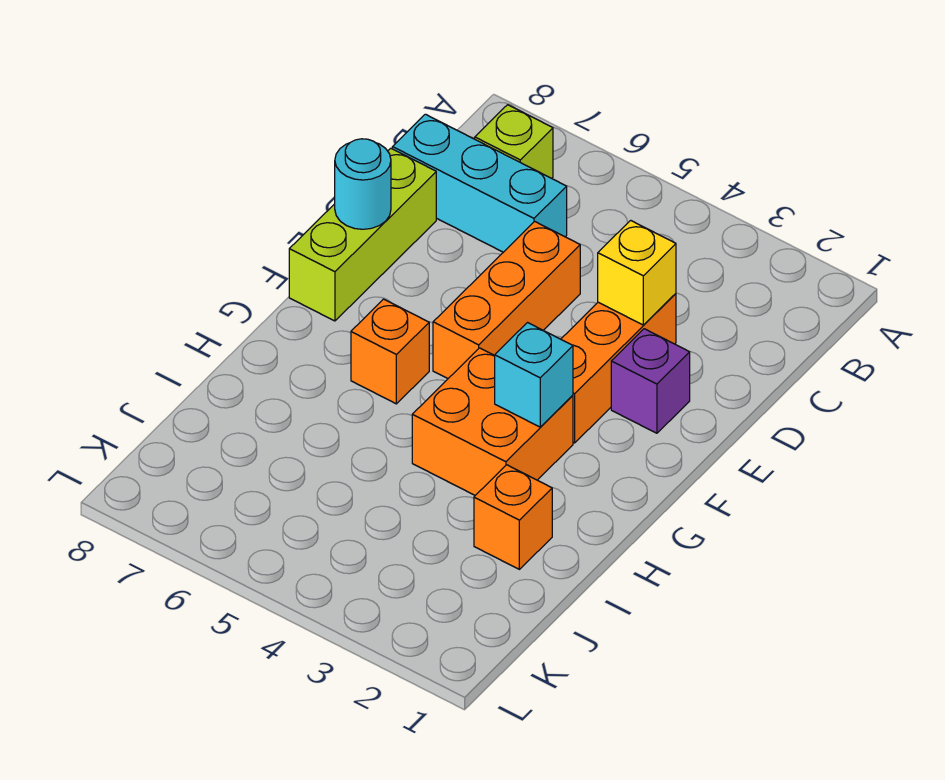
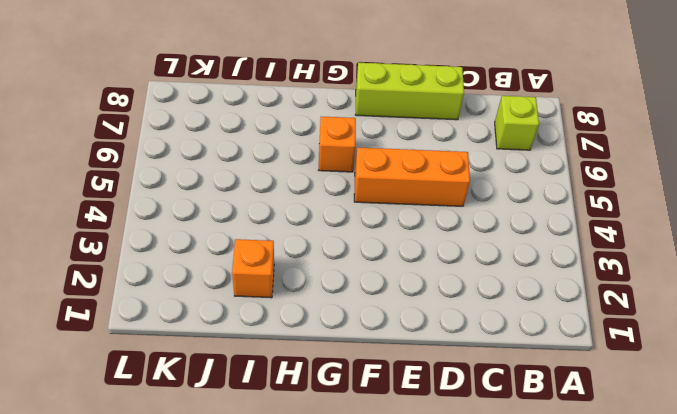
none -> cyan 1x3 brick [392,114,567,252]
none -> orange 1x3 brick [561,294,676,443]
none -> purple 1x1 brick [611,329,690,433]

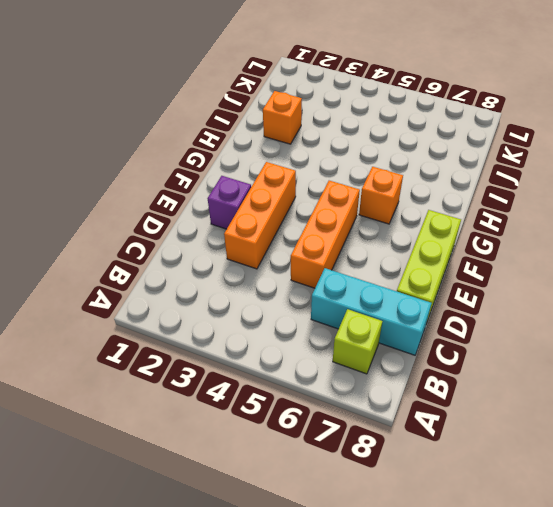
none -> orange 2x2 brick [412,348,573,495]
none -> yellow 1x1 brick [598,220,676,325]
none -> cyan 1x1 round brick [335,139,391,229]

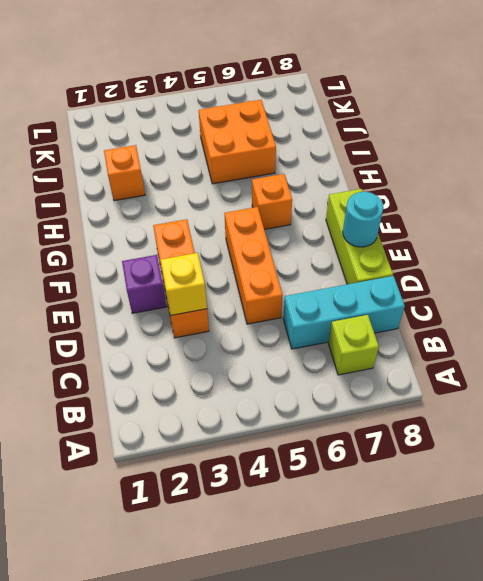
orange 2x2 brick [199,100,276,184] -> orange 2x2 brick moved to [412,348,573,495]
none -> cyan 1x1 brick [495,323,573,427]

